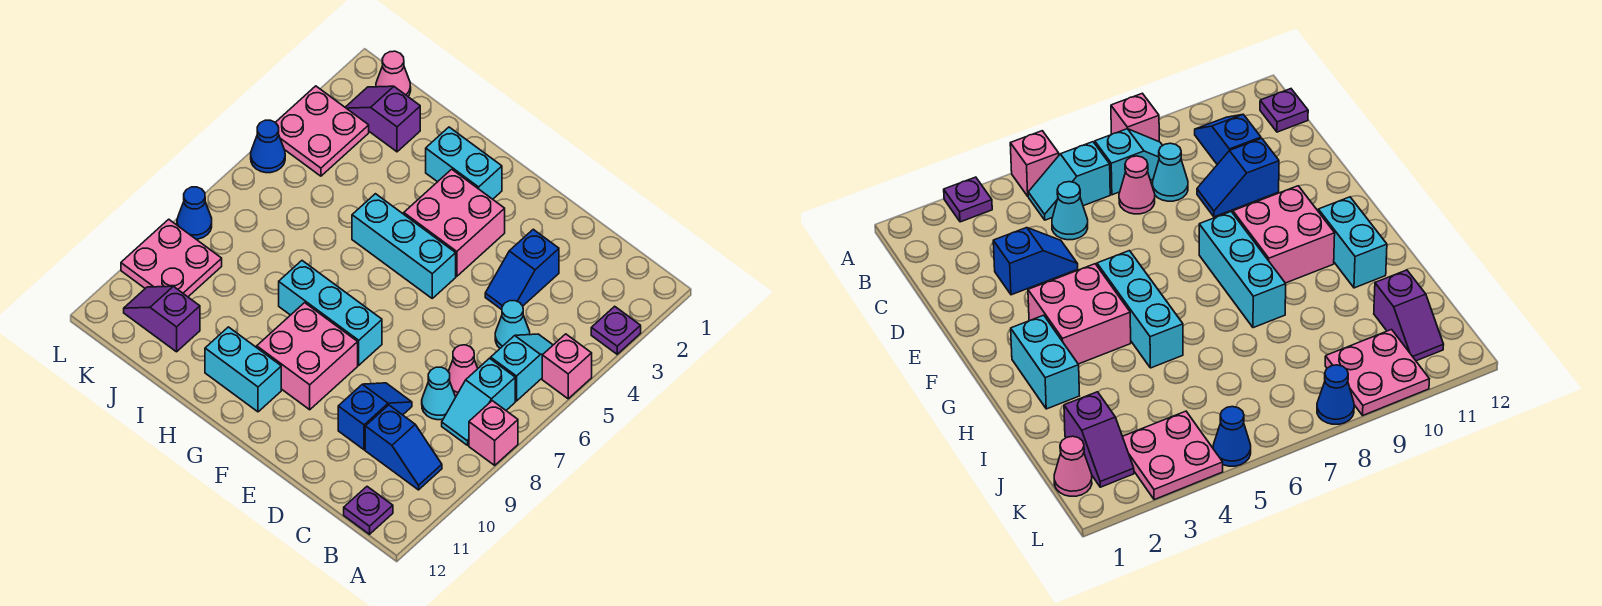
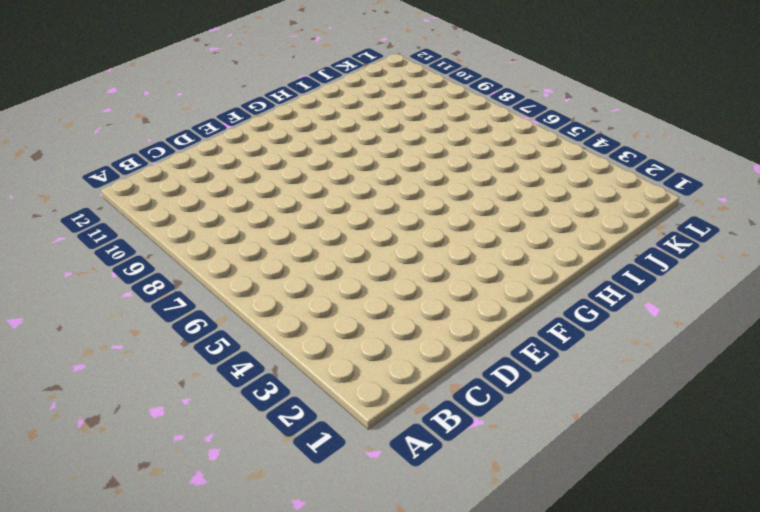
none -> purple 1x1 plate [591,306,641,354]
none -> pink 1x1 brick [542,334,592,399]
none -> pink 1x1 brick [469,401,518,465]

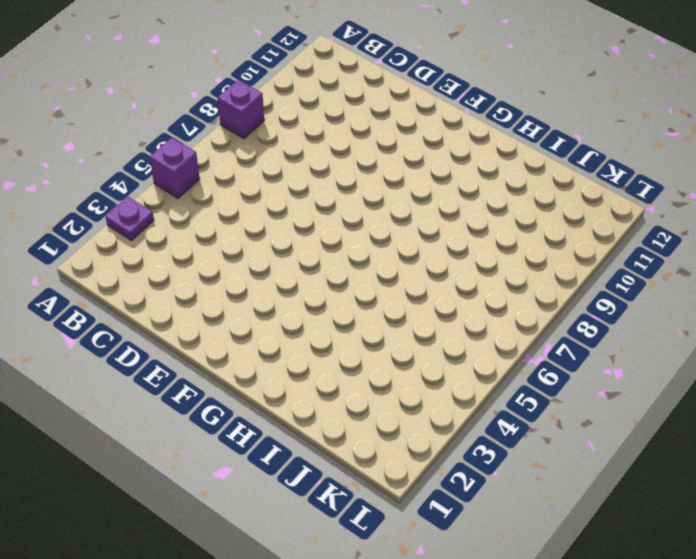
purple 1x1 brick [150,137,199,198] -> pink 1x1 brick [542,334,592,399]
purple 1x1 brick [218,80,264,139] -> pink 1x1 brick [469,401,518,465]
none -> cyan 1x2 slope [491,334,553,401]
none -> cyan 1x2 slope [442,358,515,445]
none -> blue 1x2 slope [365,405,442,490]

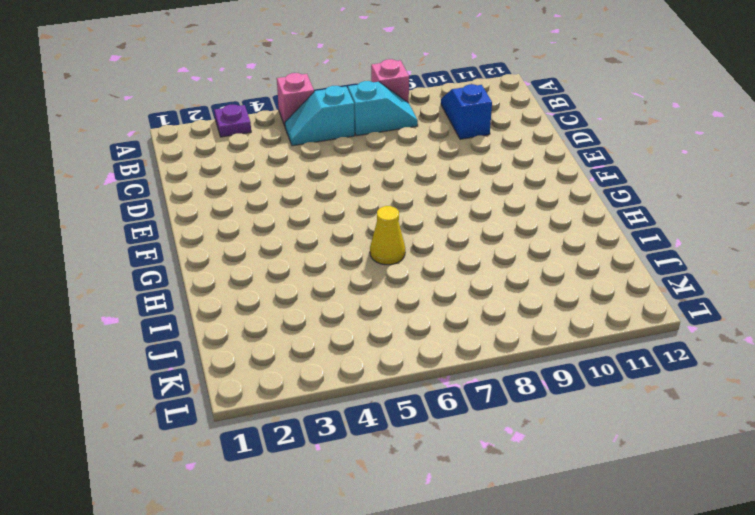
yellow 1x1 cone [370,206,405,265] -> none
none -> purple 1x1 plate [344,487,393,534]
none -> cyan 1x1 cone [495,301,530,348]
none -> pink 1x1 cone [448,345,478,396]

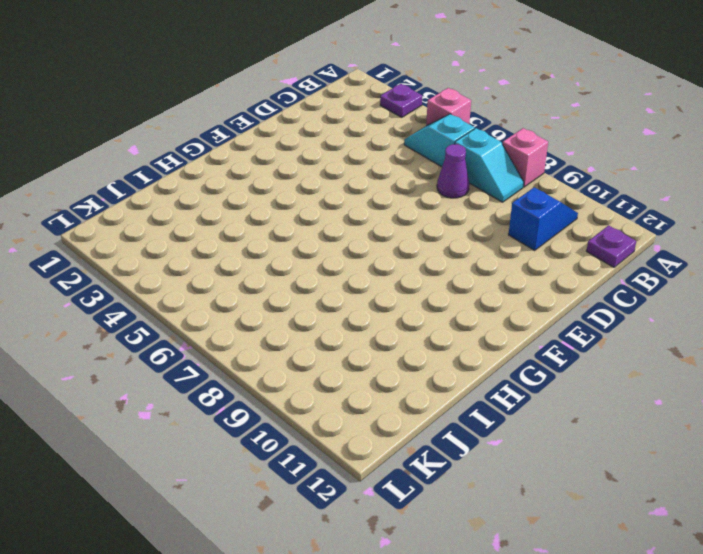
purple 1x1 cone [437,144,469,198] -> pink 1x1 cone [448,345,478,396]
none -> cyan 1x1 cone [495,301,530,348]
none -> cyan 1x1 cone [422,367,456,420]
none -> blue 1x2 slope [485,229,559,310]

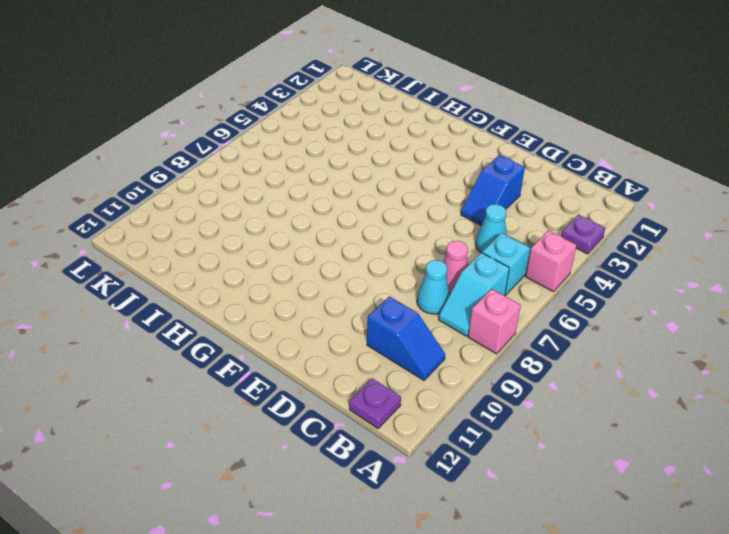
none -> blue 1x2 slope [338,383,412,450]
none -> pink 2x2 brick [404,169,505,276]
none -> cyan 1x3 brick [352,194,456,298]

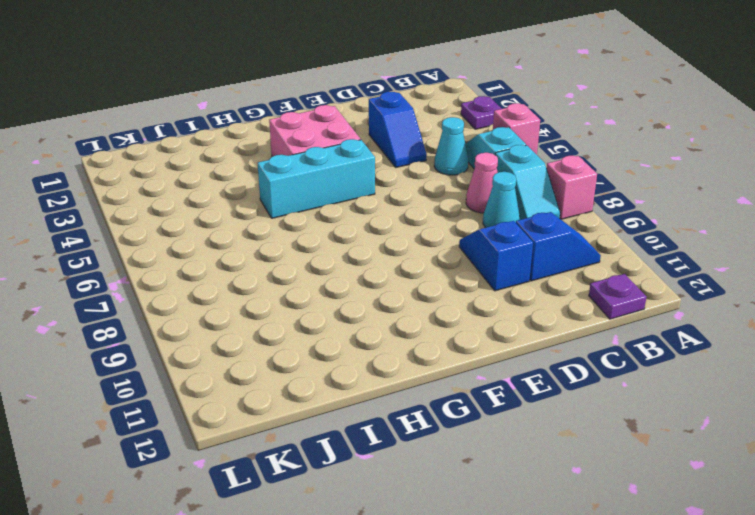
none -> cyan 1x3 brick [279,261,382,365]
none -> pink 2x2 brick [257,303,358,410]
none -> cyan 1x2 brick [426,127,502,199]

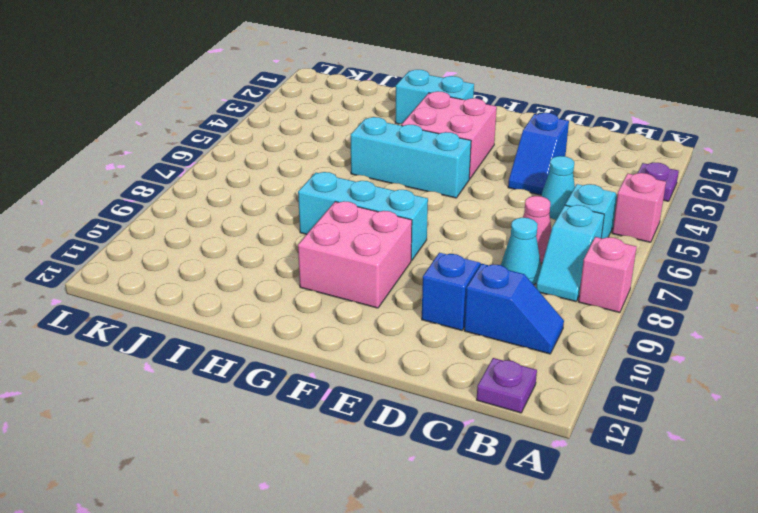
none -> cyan 1x2 brick [205,327,281,412]
none -> purple 1x2 slope [345,86,420,152]
none -> purple 1x2 slope [124,286,200,352]

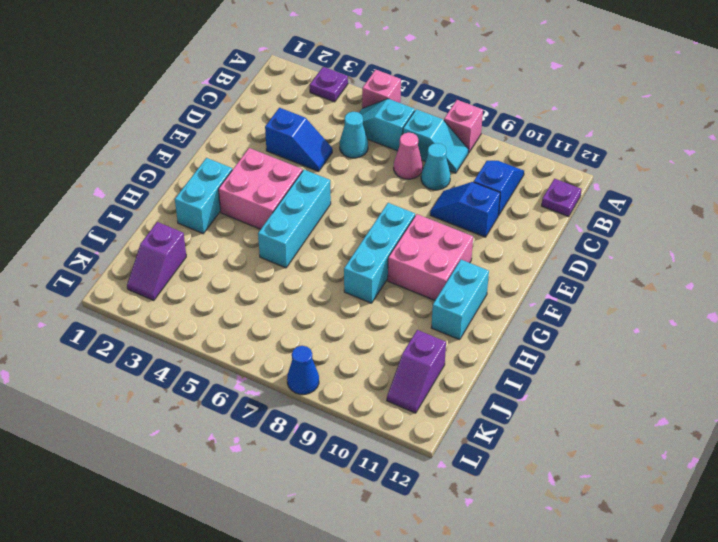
none -> pink 1x1 cone [376,51,411,96]
none -> pink 2x2 plate [275,86,369,176]
none -> pink 2x2 plate [121,219,222,297]

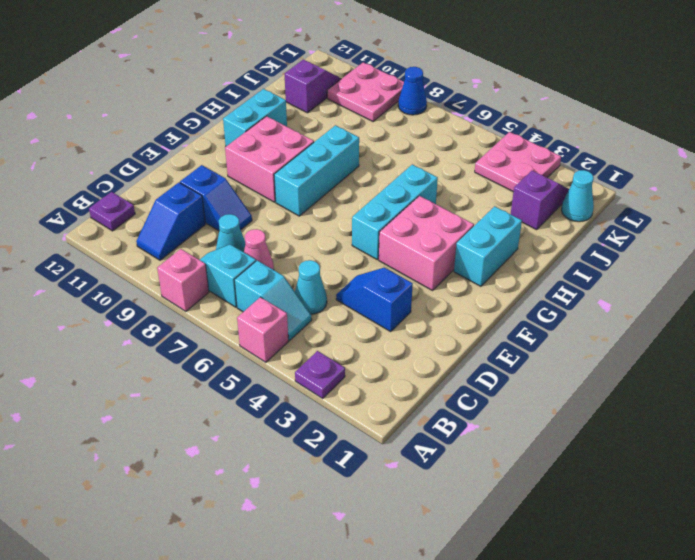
cyan 1x1 cone [562,170,594,222] -> pink 1x1 cone [376,51,411,96]
none -> blue 1x1 cone [251,120,285,173]

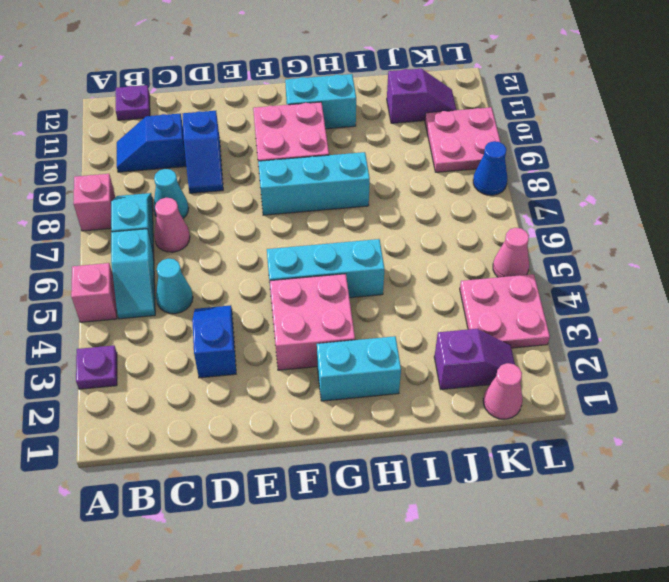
pink 1x1 cone [493,228,529,277] -> blue 1x1 cone [251,120,285,173]

